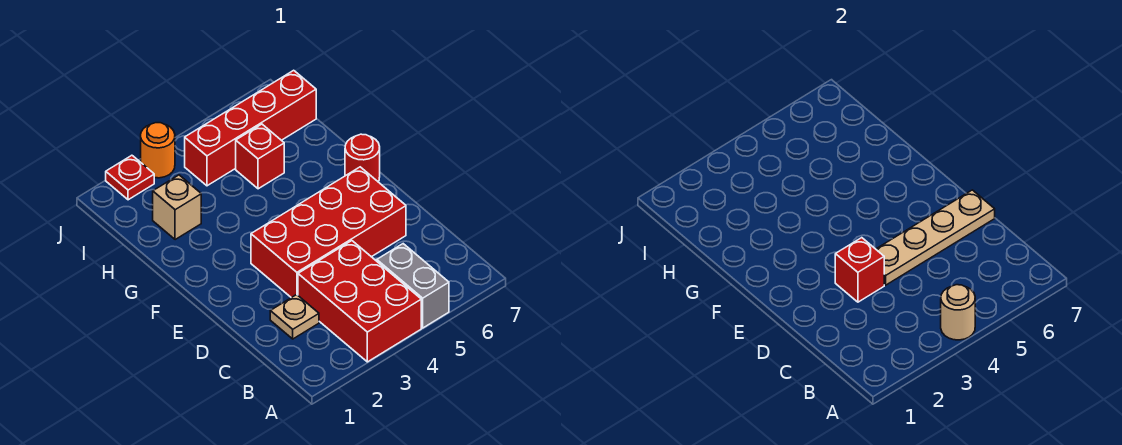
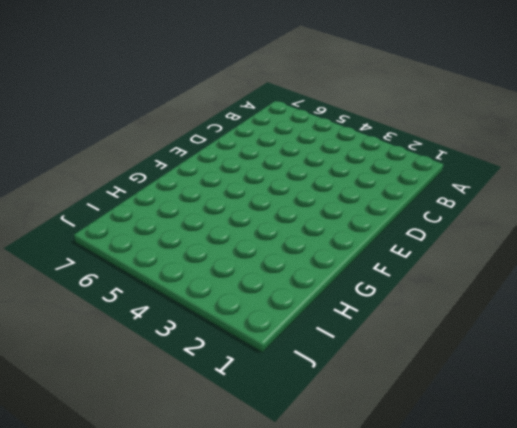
none -> red 2x3 brick [298,241,421,362]
none -> grey 1x2 brick [377,244,449,328]
none -> tan 1x1 plate [270,295,319,339]

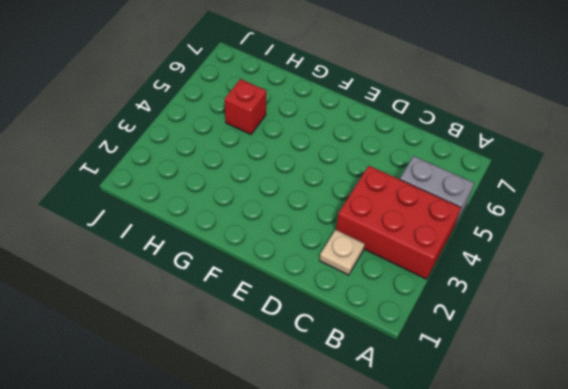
none -> red 2x4 brick [251,167,406,298]
none -> red 1x1 round brick [345,134,380,181]
none -> tan 1x1 brick [153,175,201,240]

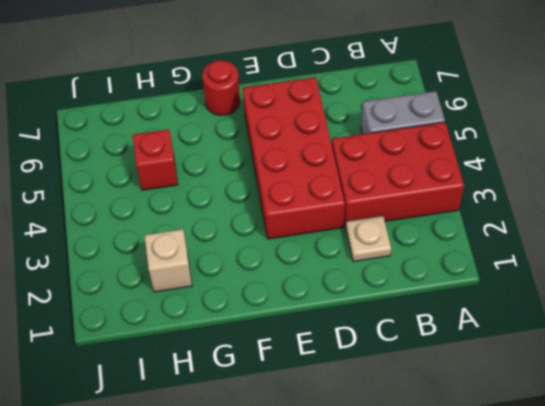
none -> red 1x4 brick [185,70,316,186]
none -> red 1x1 plate [106,155,154,200]
none -> orange 1x1 round brick [141,123,175,178]

